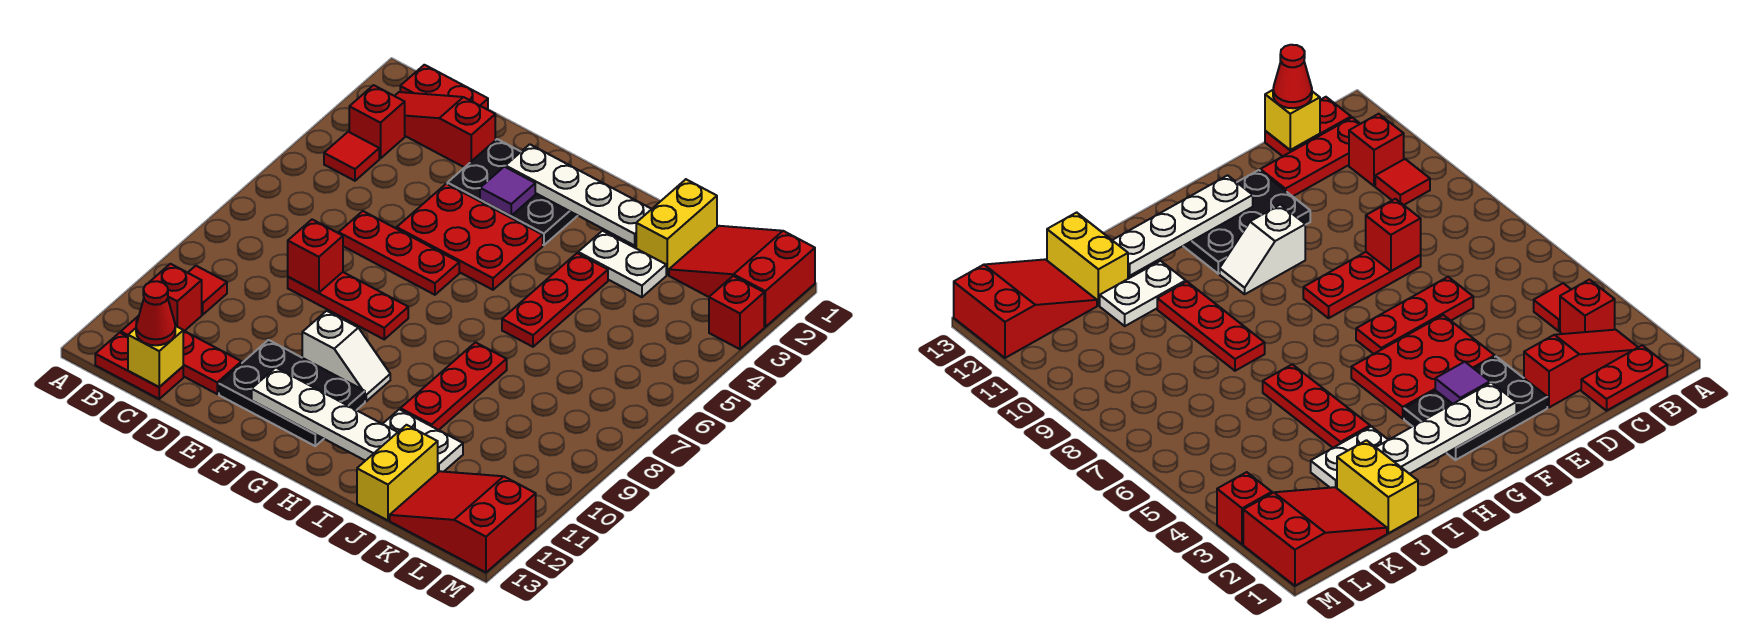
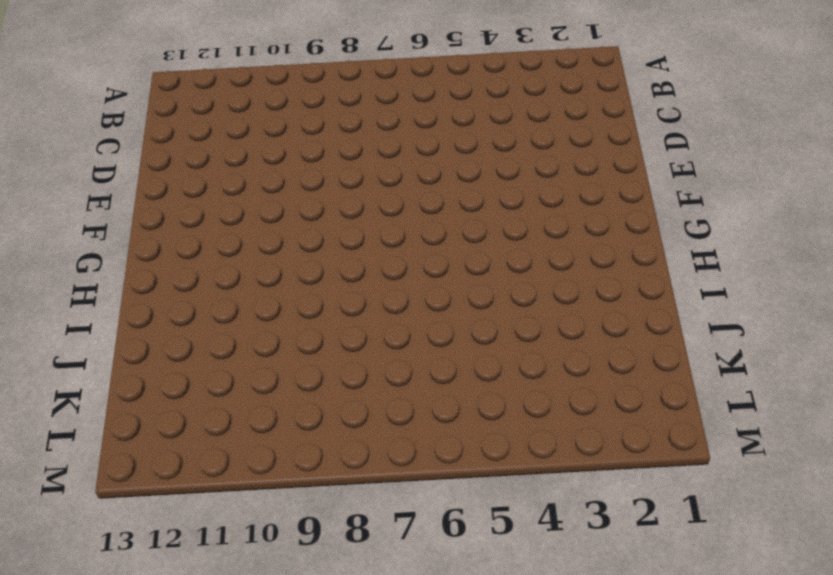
none -> red 1x2 plate [400,65,488,110]
none -> red 1x3 slope [395,92,495,168]
none -> red 1x1 brick [349,85,405,159]

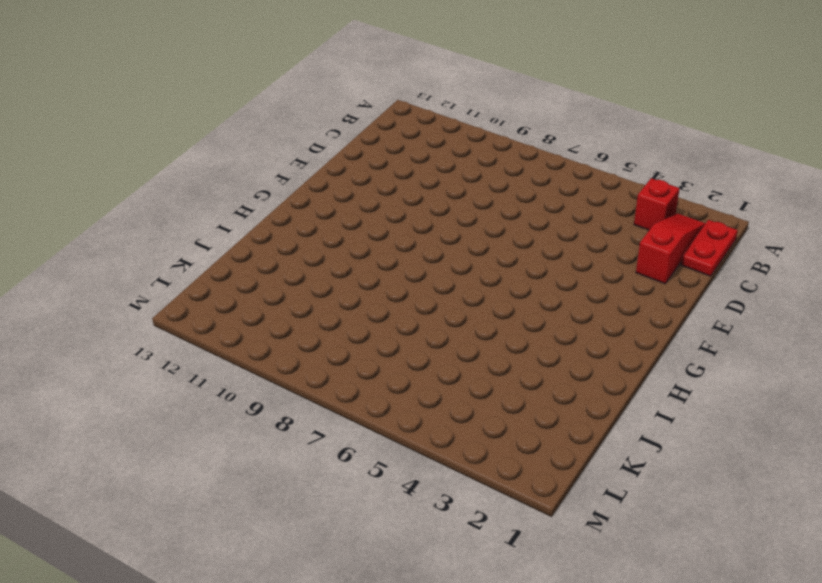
none -> red 1x1 tile [324,132,379,181]
none -> red 1x1 tile [188,266,227,315]
none -> red 1x1 brick [149,264,202,331]

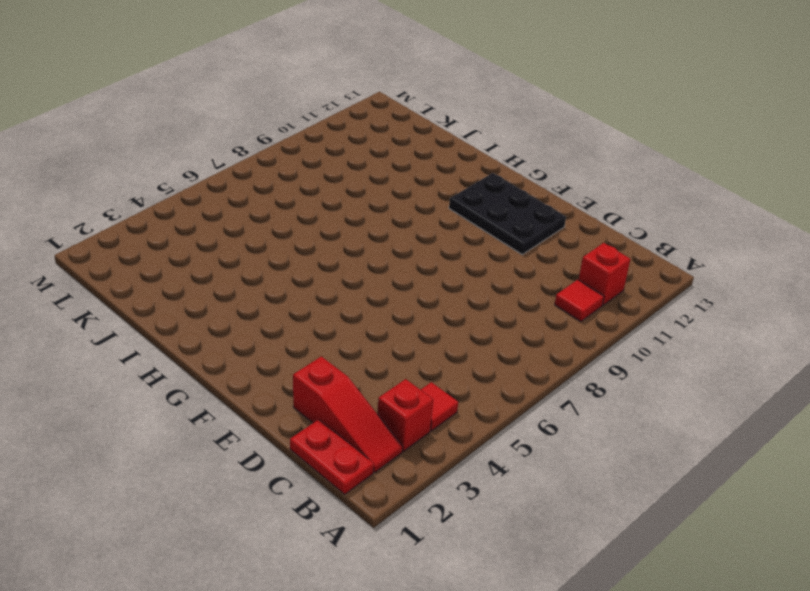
none -> red 1x3 plate [121,316,242,394]
none -> red 1x2 plate [95,333,183,399]
none -> red 1x3 plate [339,211,459,295]

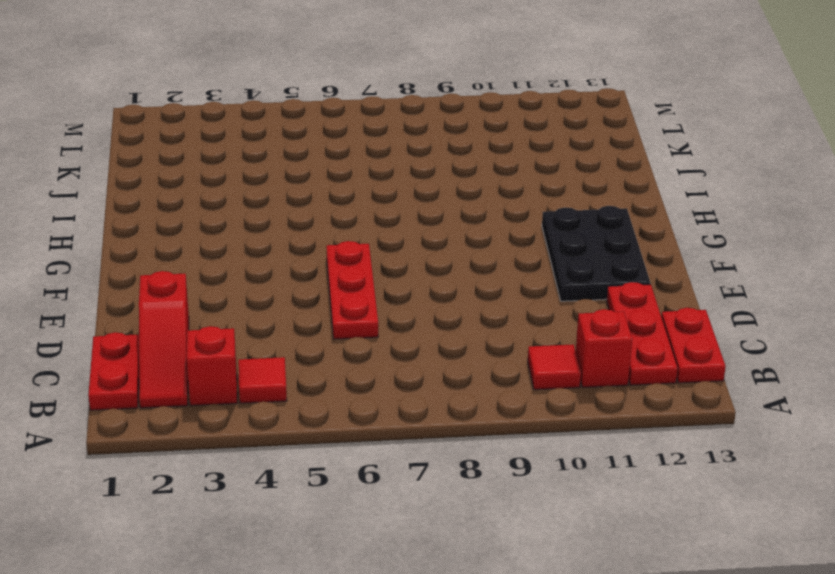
none -> red 1x3 plate [288,272,408,339]
none -> black 2x3 plate [447,139,578,245]
none -> red 2x3 plate [397,184,543,290]

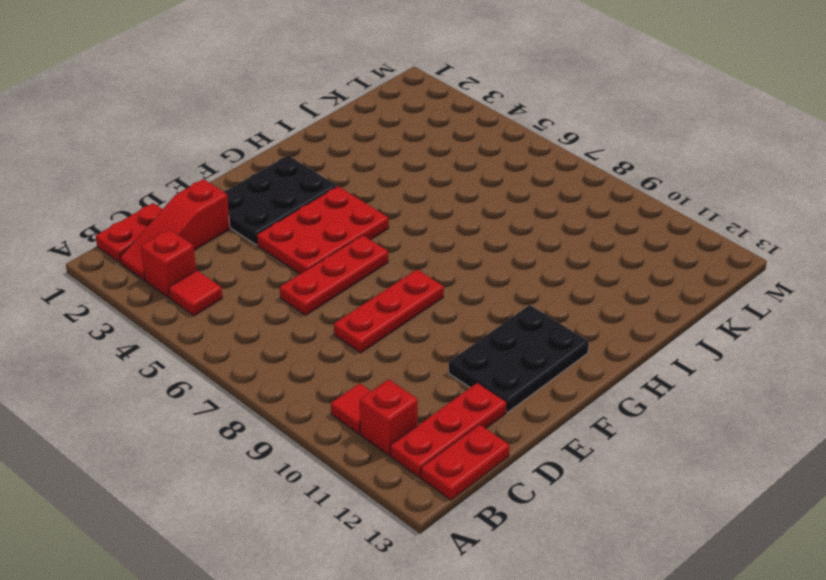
none -> white 1x2 slope [302,311,390,401]
none -> white 1x2 plate [578,231,666,297]
none -> red 1x3 plate [502,253,608,347]

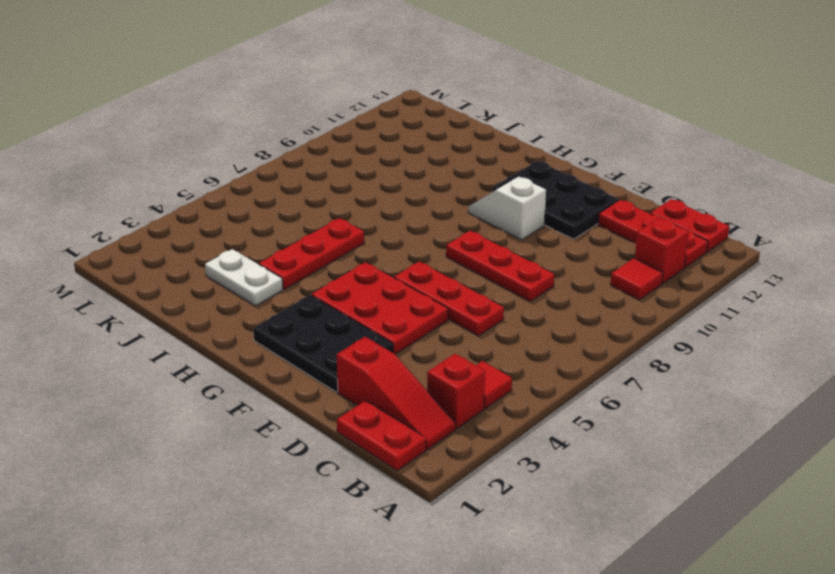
none -> red 1x3 plate [400,342,507,430]
none -> white 1x2 plate [383,409,463,472]
none -> yellow 1x2 brick [636,179,717,275]

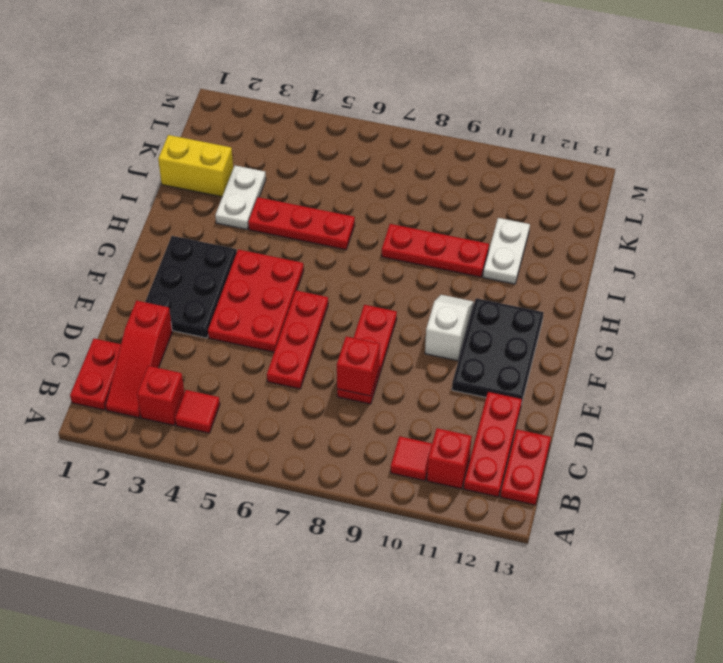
none -> yellow 1x2 brick [357,425,438,520]
none -> red 2x3 slope [669,226,815,327]
none -> red 2x3 slope [390,471,536,572]

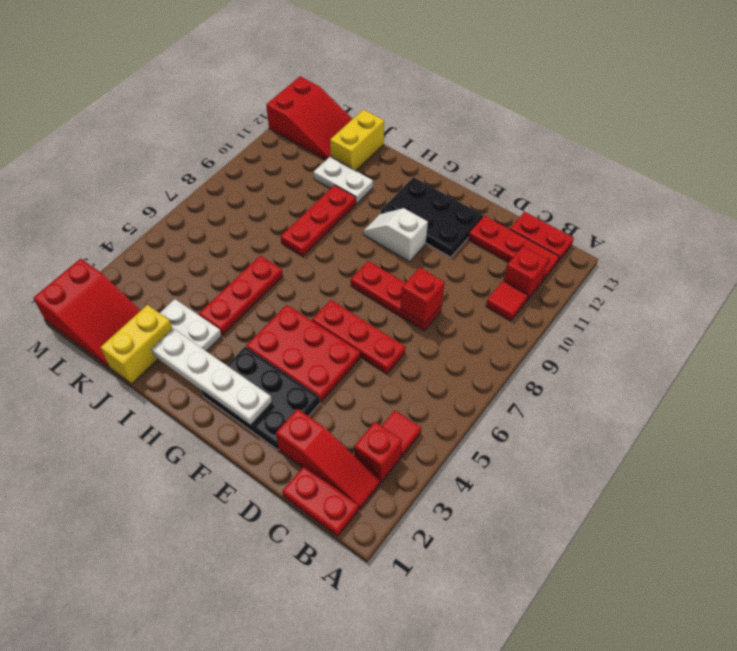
none -> red 1x1 brick [709,276,764,349]
none -> yellow 1x1 brick [128,326,183,387]
none -> purple 1x1 tile [480,167,535,216]

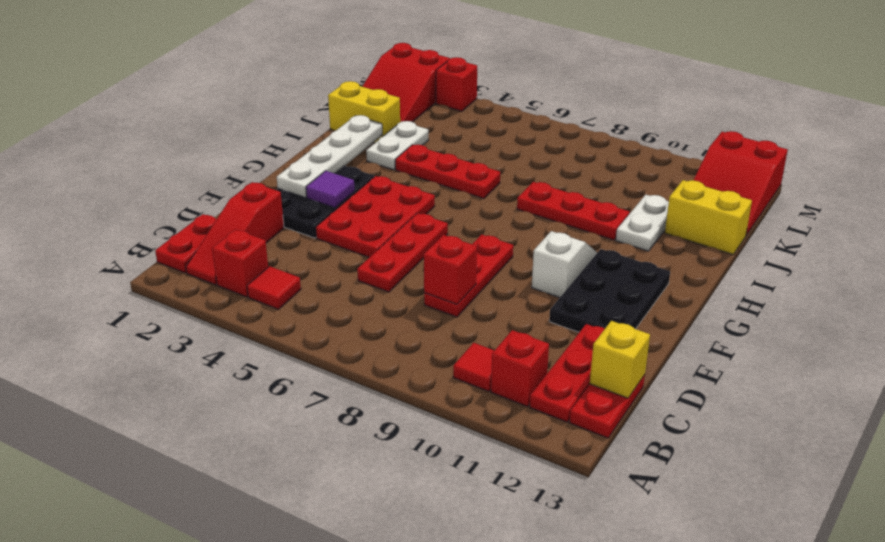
none -> white 1x4 plate [252,368,398,461]
none -> red 1x1 cone [136,281,175,345]

